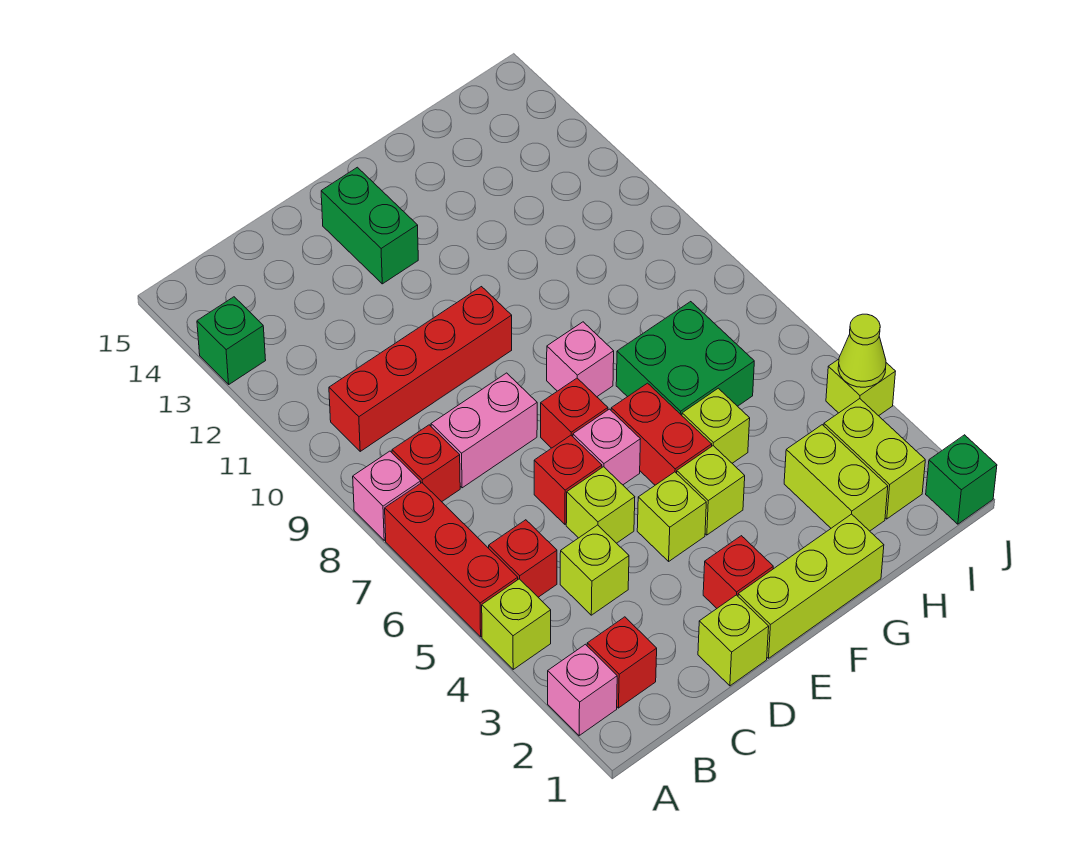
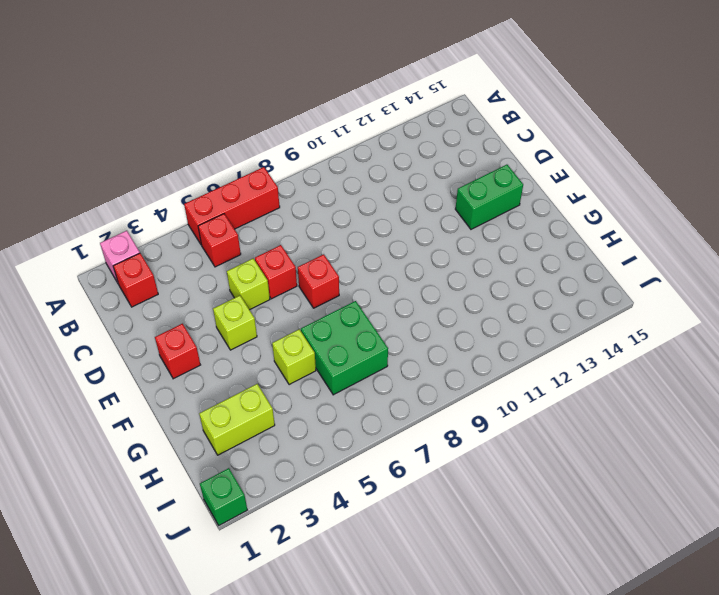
none -> lime 1x1 brick [482,579,551,669]
none -> pink 1x1 brick [353,451,421,540]
none -> green 1x1 brick [197,297,266,384]
none -> red 1x1 brick [392,425,460,502]

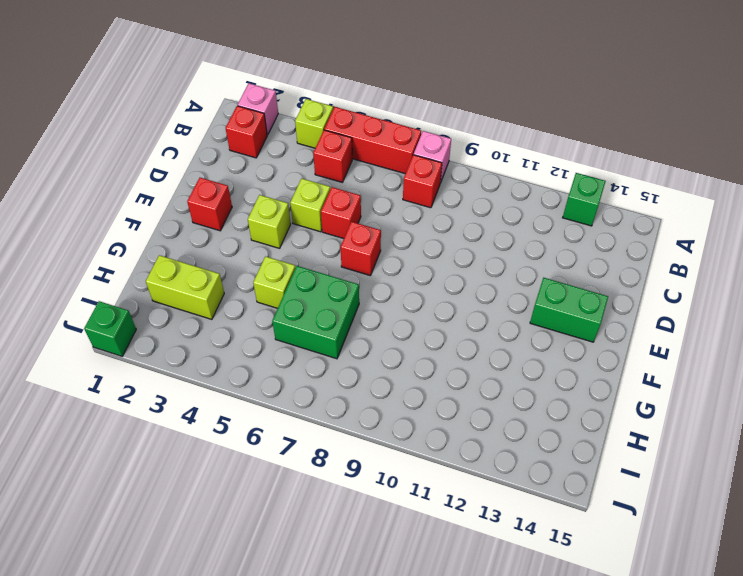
none -> red 1x4 brick [329,287,512,451]
none -> lime 1x1 brick [560,525,629,615]
none -> pink 1x2 brick [431,373,537,488]
none -> lime 1x1 brick [698,595,769,686]

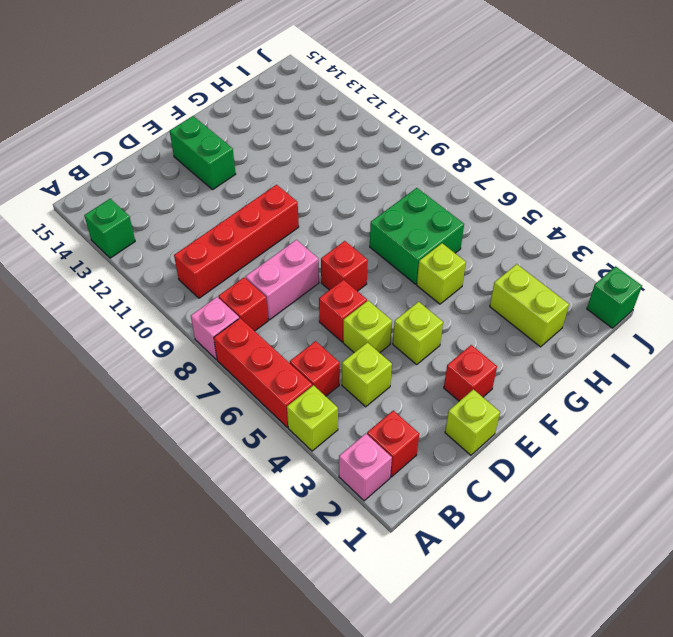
none -> lime 1x3 brick [738,514,884,658]
none -> pink 1x1 brick [573,409,640,485]
none -> lime 1x1 brick [677,446,745,535]
none -> red 1x2 brick [611,383,712,485]

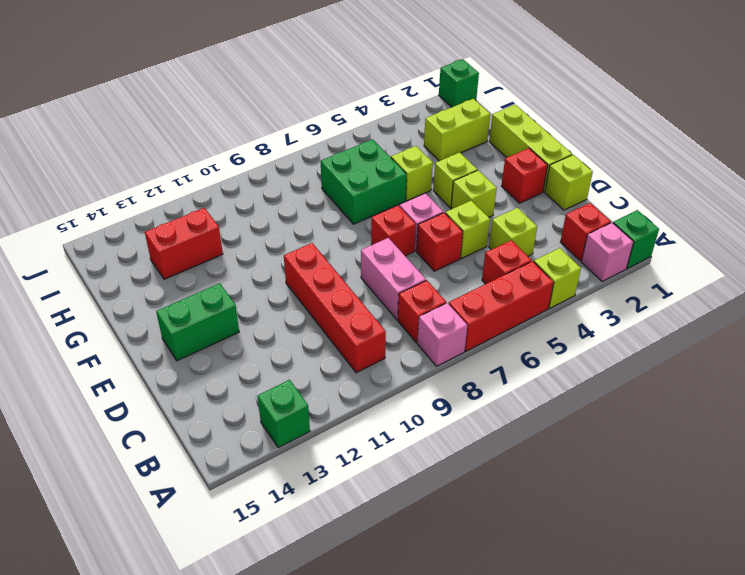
green 1x1 brick [613,210,659,269] -> none
red 1x2 brick [145,208,223,279] -> red 1x2 brick moved to [611,383,712,485]
none -> pink 1x1 brick [547,322,614,397]
none -> lime 1x2 brick [824,399,925,519]
none -> lime 1x1 brick [826,359,896,416]
none -> lime 1x1 cone [838,314,886,387]

